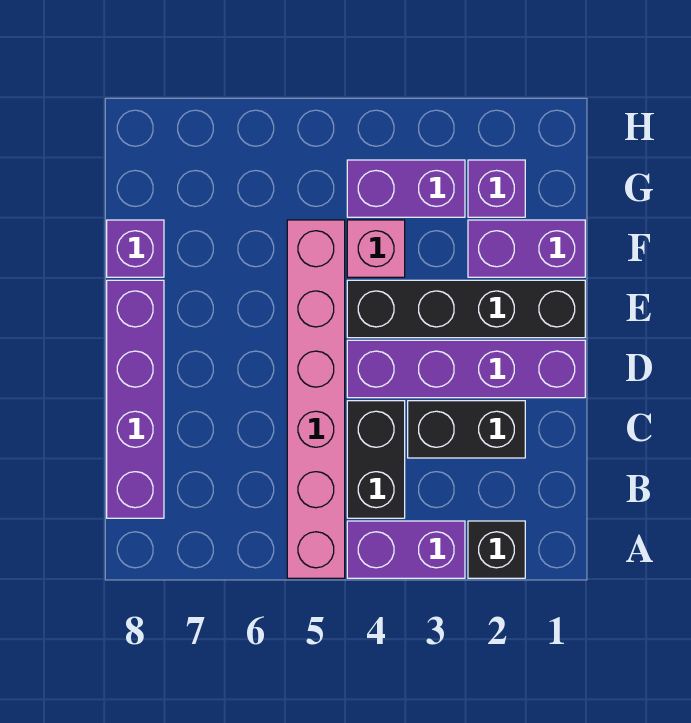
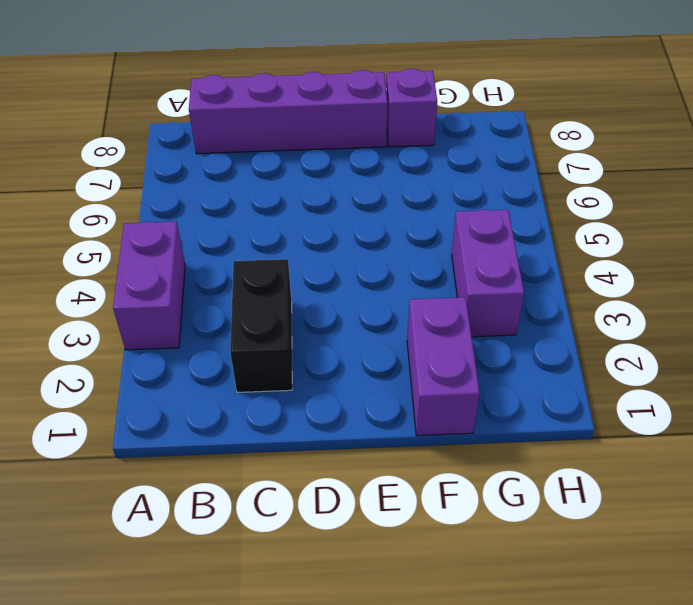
none -> black 1x1 brick [468,521,525,578]
none -> pink 1x6 brick [287,220,345,578]
none -> black 1x2 brick [347,401,405,518]

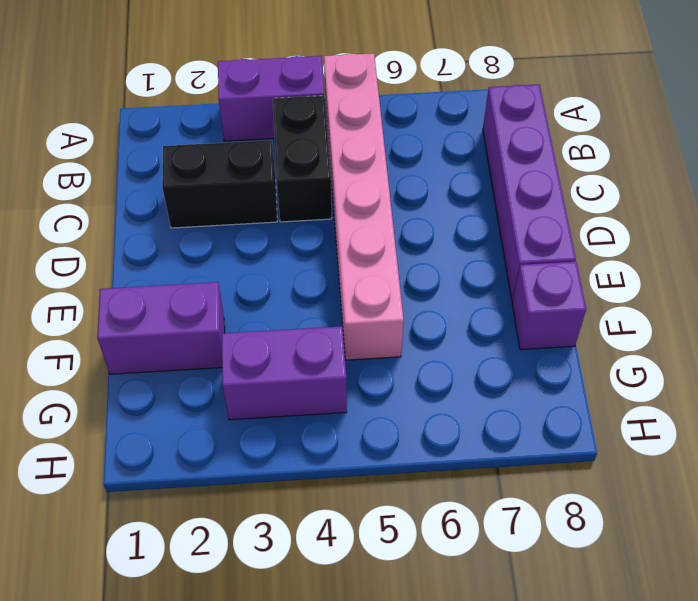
none -> black 1x1 brick [468,521,525,578]
none -> purple 1x4 brick [347,340,585,398]
none -> black 1x4 brick [347,280,585,338]

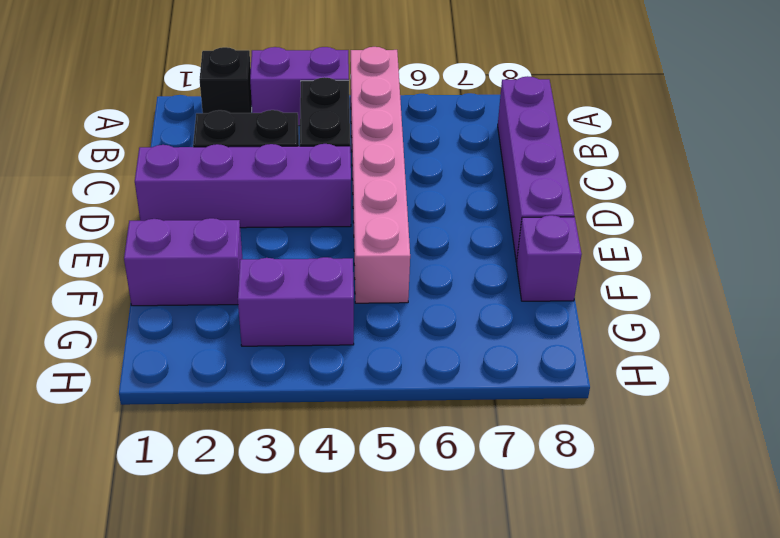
none -> black 1x4 brick [347,280,585,338]
none -> pink 1x1 brick [347,220,405,277]
none -> purple 1x1 brick [468,160,525,217]

